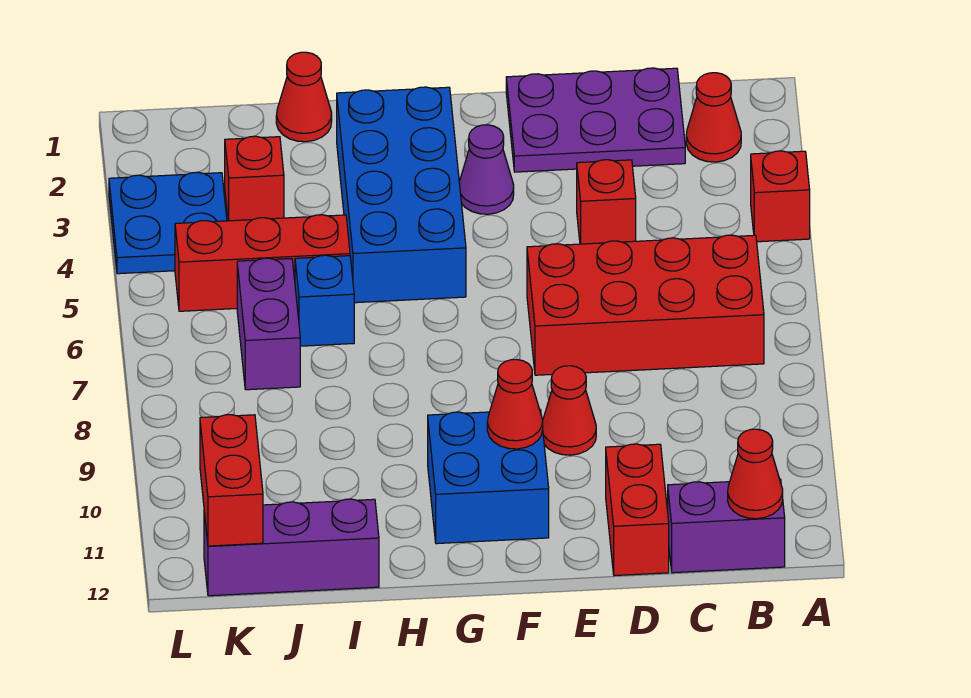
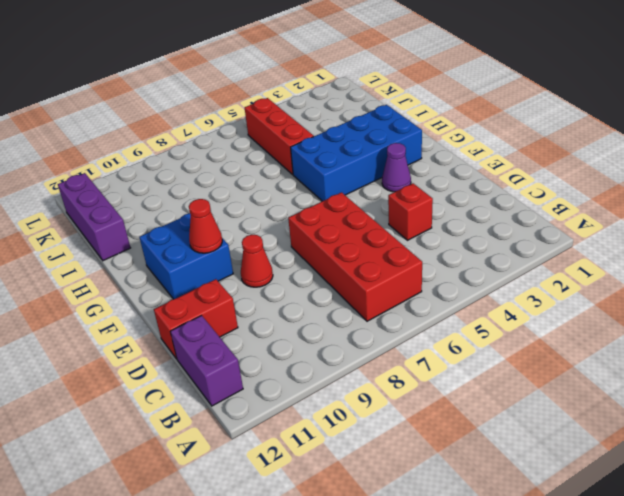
none -> red 1x1 brick [751,151,810,242]
none -> red 1x1 cone [686,73,741,162]
none -> purple 2x3 plate [506,68,685,172]

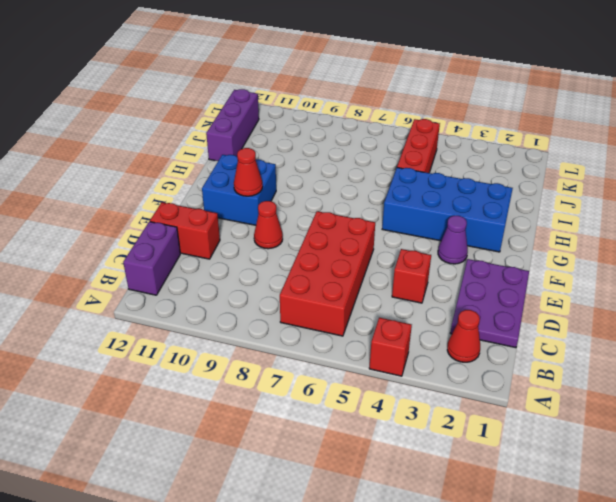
none -> red 1x1 cone [276,52,332,142]
none -> blue 1x1 brick [295,255,354,346]
none -> red 1x1 brick [225,136,284,221]

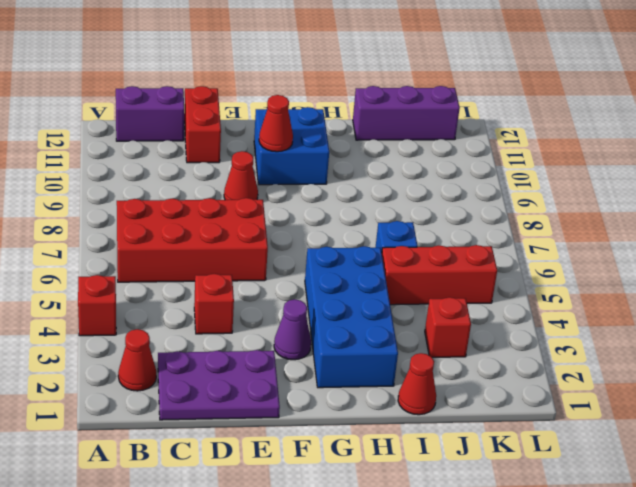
none -> purple 1x2 brick [237,258,300,390]
none -> blue 2x2 plate [109,172,227,274]
none -> red 1x1 cone [728,429,783,519]

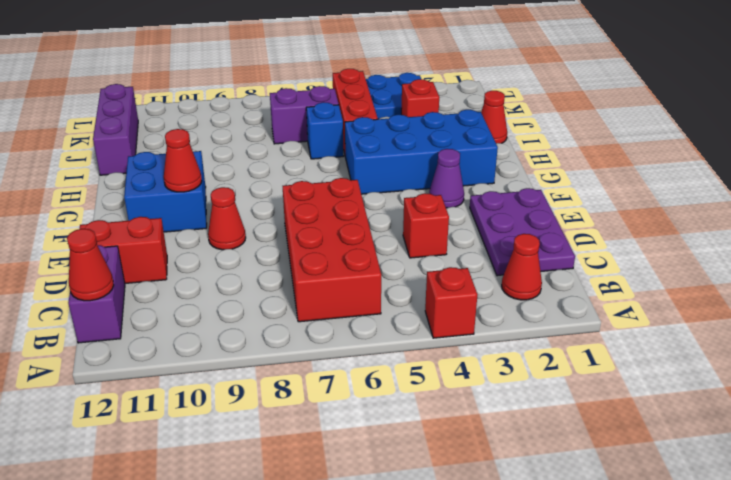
none -> red 1x2 brick [200,415,263,546]

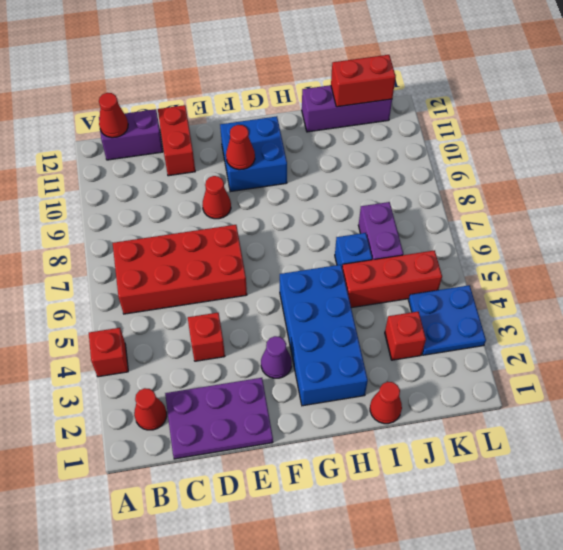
red 1x2 brick [331,55,396,107] -> red 1x2 brick turned to [200,415,263,546]

